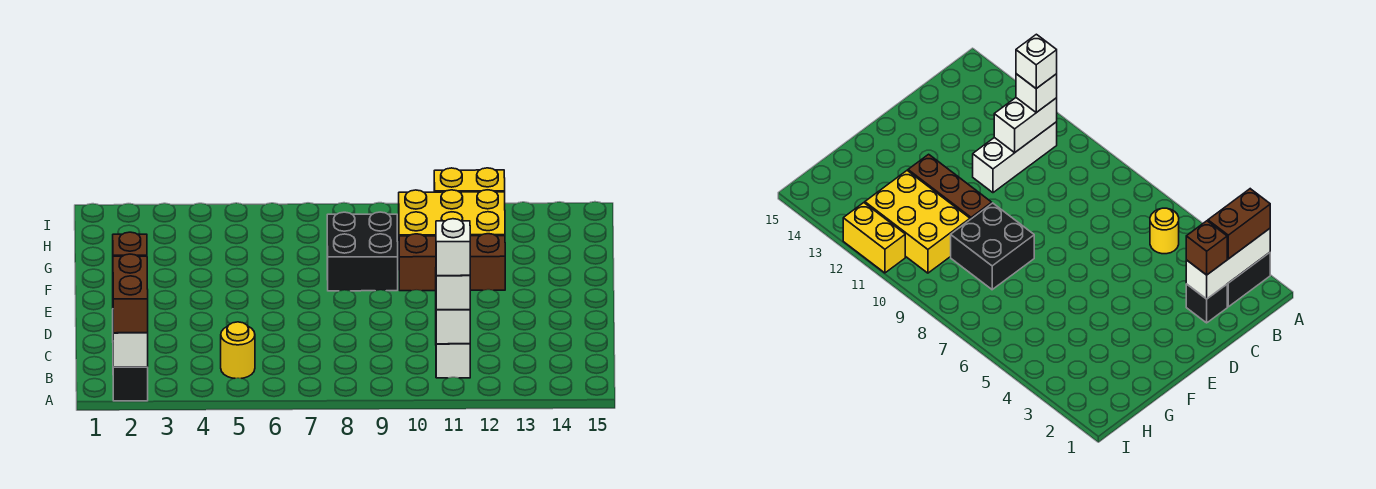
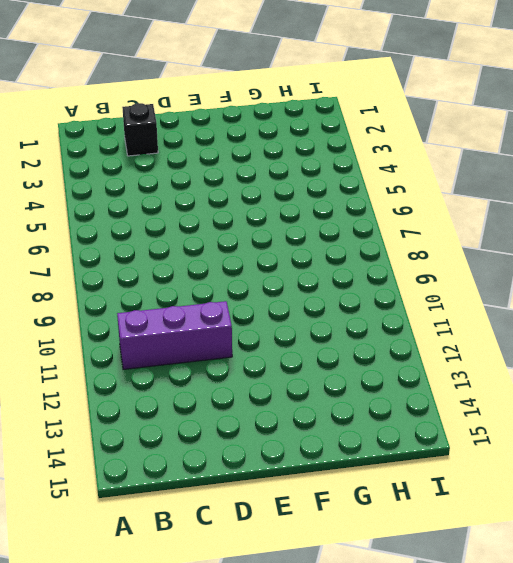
purple 1x3 brick [117,301,232,369] -> white 1x3 brick [436,344,470,378]
none -> black 1x2 brick [113,367,148,401]
none -> yellow 1x1 round brick [221,322,255,378]
none -> black 2x2 brick [327,212,398,291]

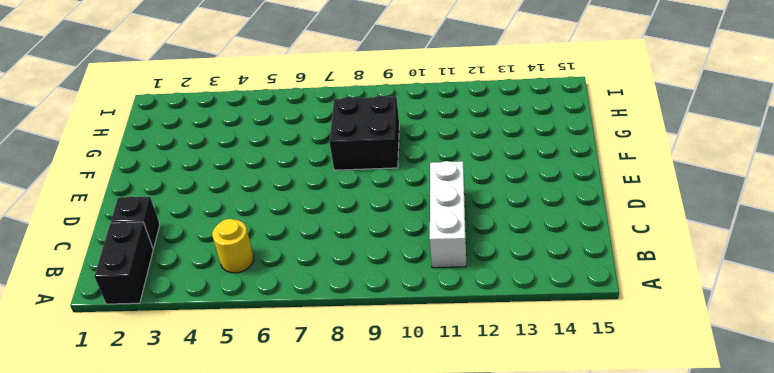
none -> brown 1x3 brick [399,234,505,291]
none -> yellow 2x3 brick [399,190,505,236]
none -> yellow 1x2 brick [434,168,505,192]

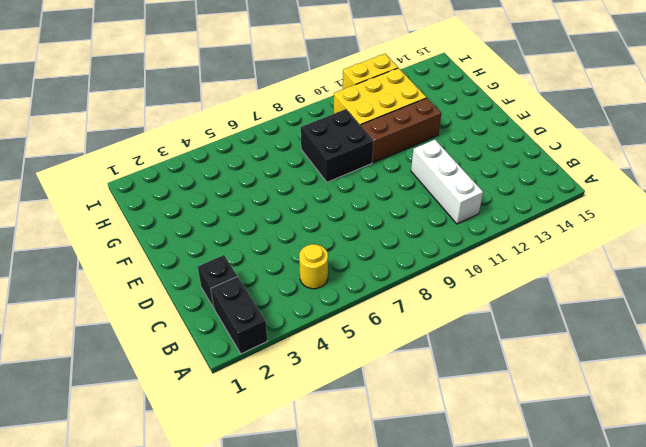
none -> white 1x3 brick [113,333,148,367]
none -> white 1x2 brick [436,310,470,344]
none -> brown 1x2 brick [113,254,148,333]

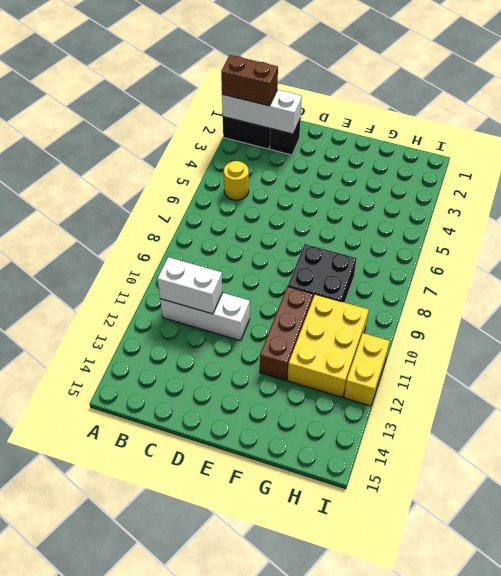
none -> white 1x1 brick [436,275,470,310]
none -> brown 1x1 brick [113,232,147,256]
none -> white 1x1 brick [436,219,470,276]

